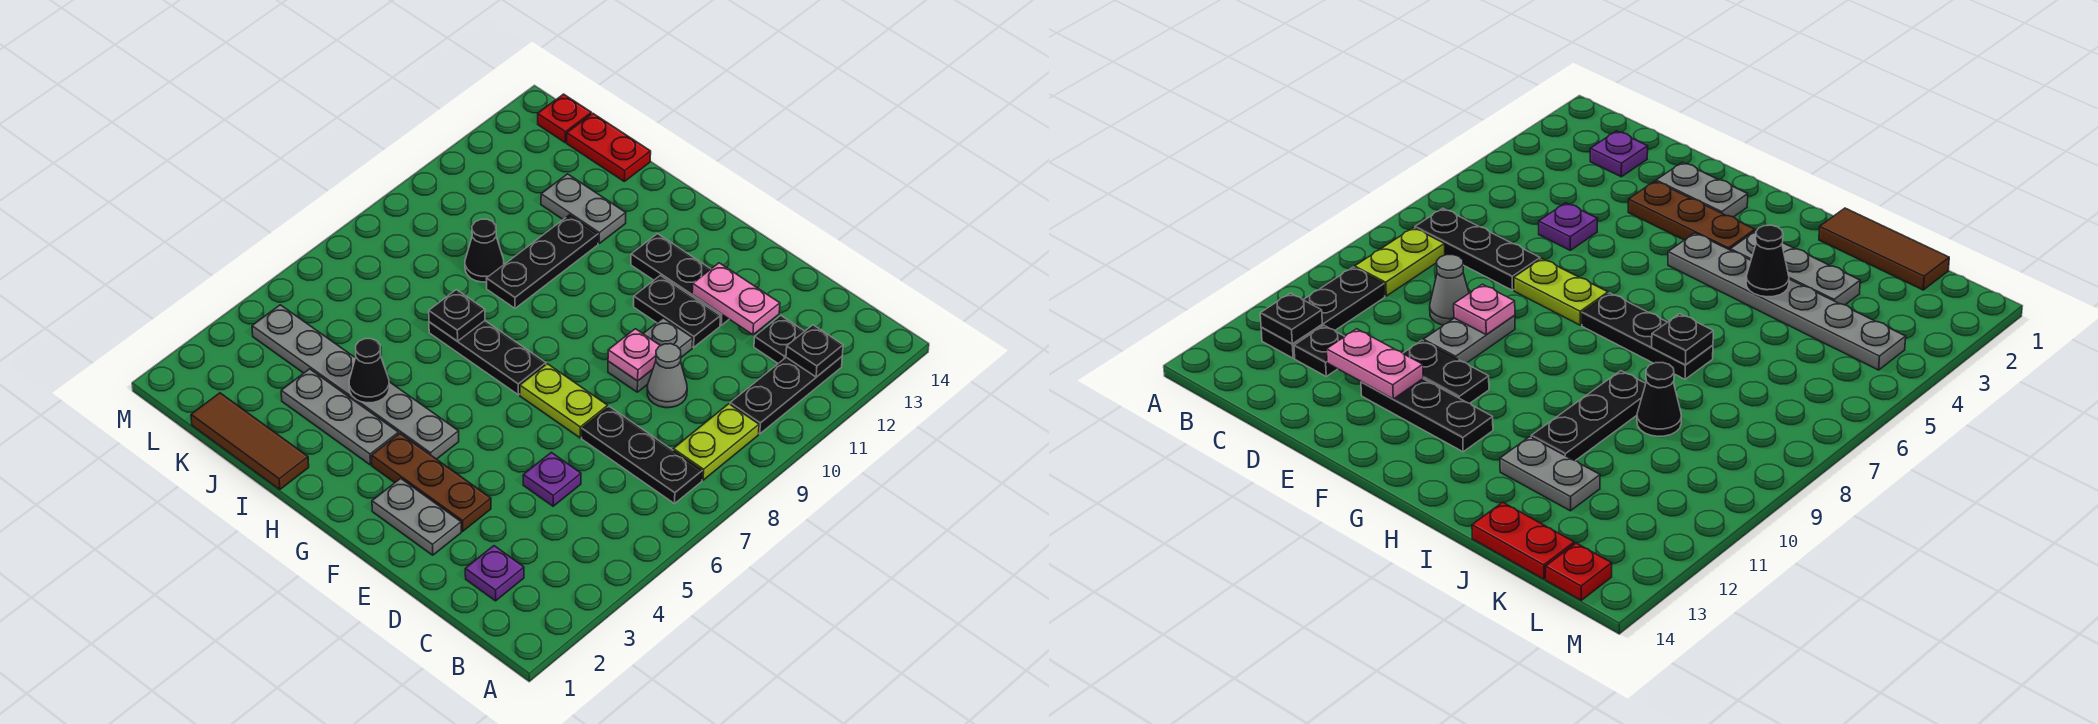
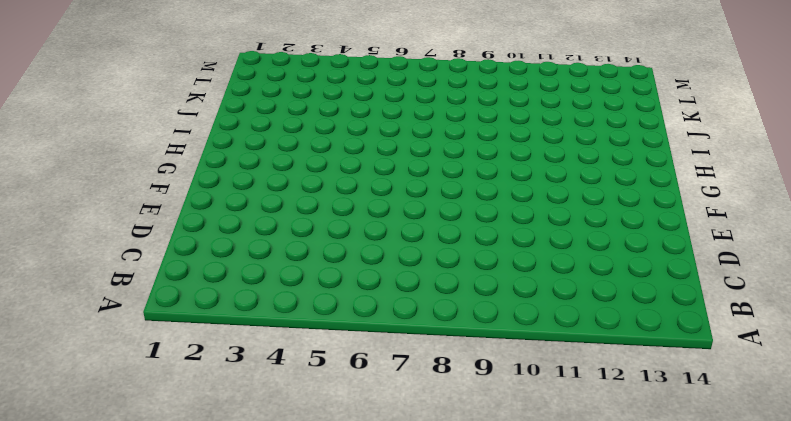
none -> black 1x3 plate [582,406,702,504]
none -> lime 1x2 plate [673,404,759,480]
none -> black 1x3 plate [730,357,842,434]

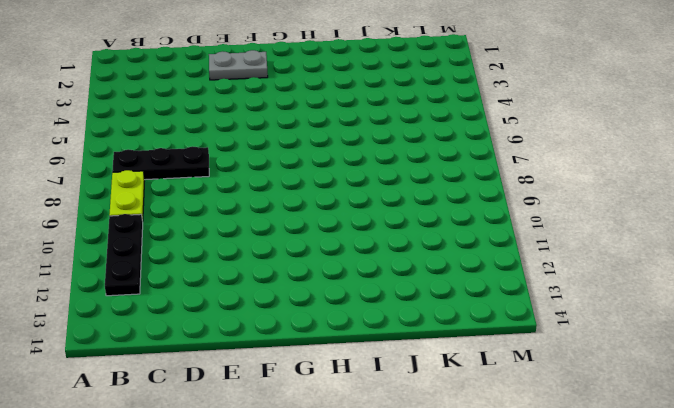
none -> purple 1x1 plate [465,546,524,601]
none -> black 1x1 plate [754,316,805,363]
none -> purple 1x1 plate [523,452,581,506]

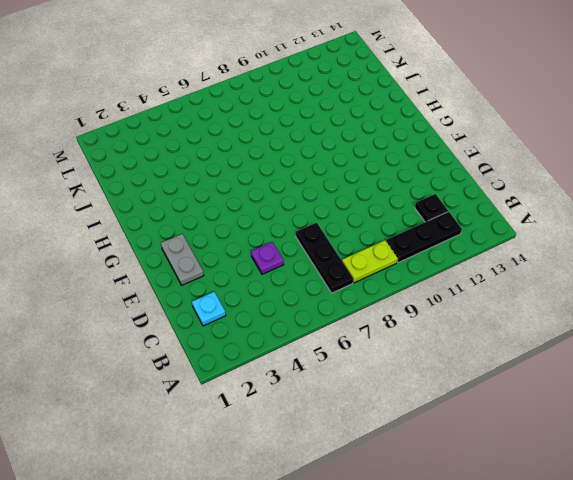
cyan 1x1 plate [192,292,226,326] -> purple 1x1 plate [465,546,524,601]
none -> grey 1x1 cone [647,344,687,408]
none -> brown 1x3 plate [372,434,491,531]
none -> lime 1x2 plate [520,364,608,438]

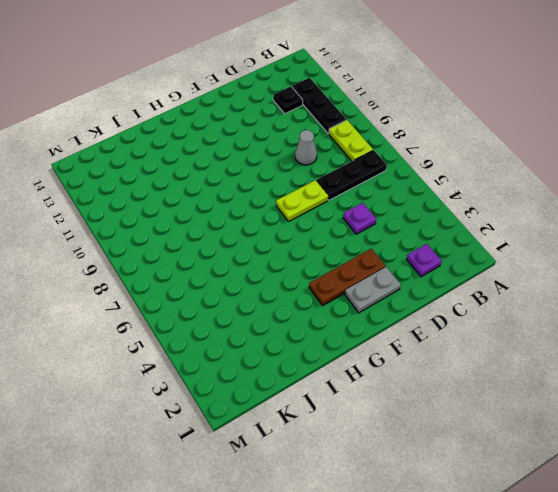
none -> grey 1x2 plate [608,318,693,392]
none -> black 1x2 plate [634,275,720,347]
none -> black 1x3 plate [631,234,729,325]

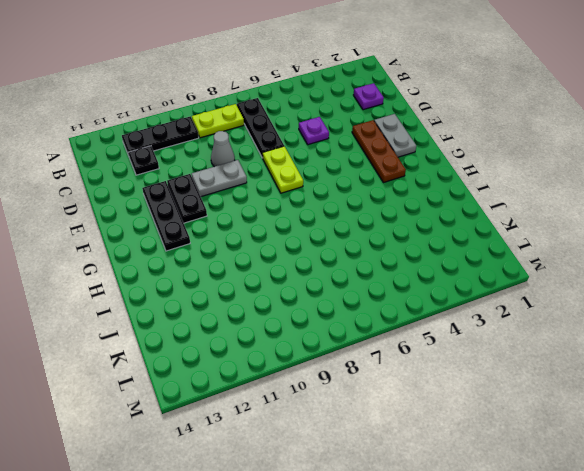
none -> grey 1x6 plate [252,305,459,459]
none -> black 1x3 plate [429,321,546,395]
none -> grey 1x3 plate [281,369,399,465]

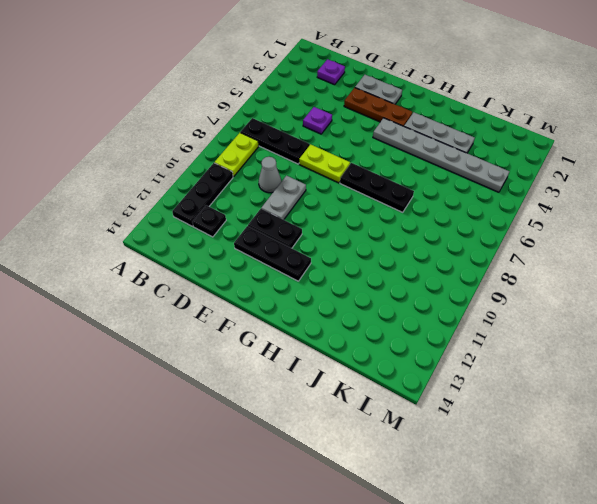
none -> brown 1x3 tile [191,393,309,489]
none -> black 1x3 plate [486,215,598,308]
none -> grey 1x2 plate [541,174,626,243]

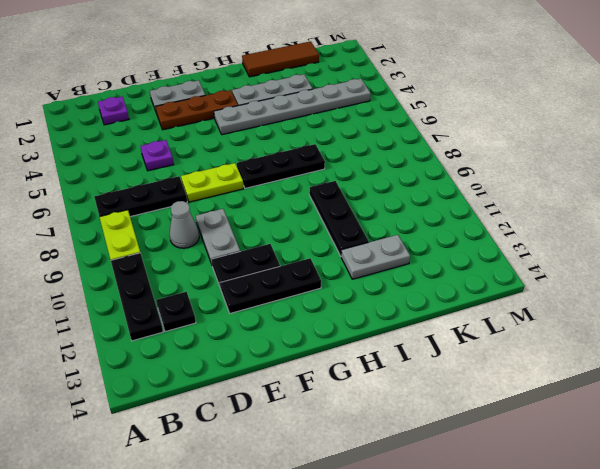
none -> black 1x1 cone [465,219,504,282]
none -> red 1x2 plate [567,113,651,181]
none -> red 1x1 plate [538,94,591,142]

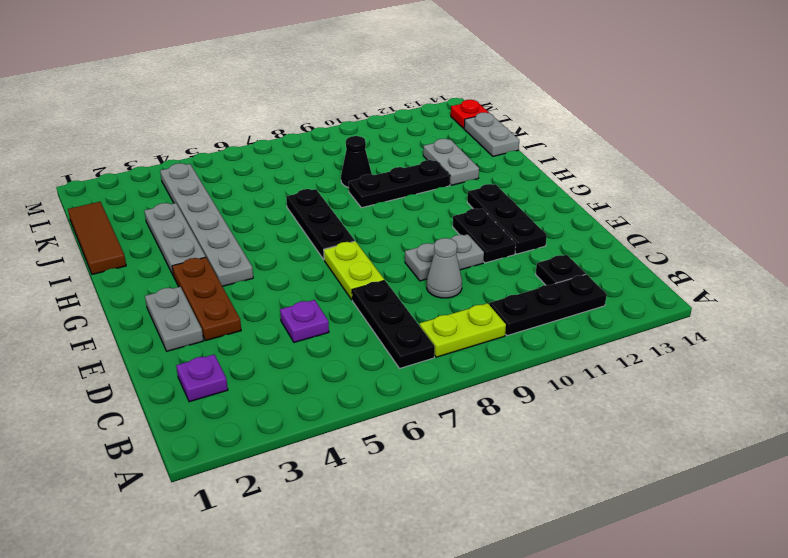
grey 1x2 plate [464,112,519,156] -> red 1x2 plate [567,113,651,181]
none -> black 1x1 plate [786,325,843,377]
none -> pink 1x2 plate [692,263,780,335]
none -> pink 1x1 plate [608,329,660,381]

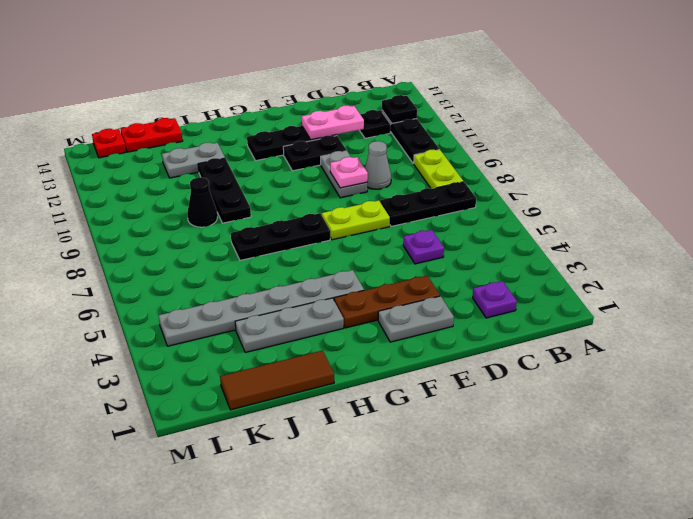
none -> black 1x1 cone [349,339,389,403]
none -> black 1x1 plate [429,290,485,341]

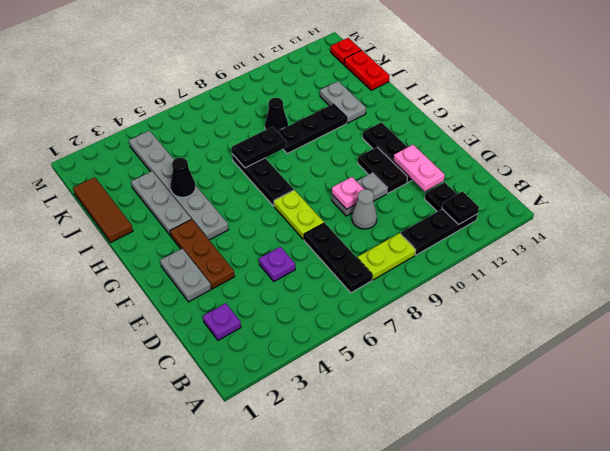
black 1x2 plate [232,127,286,168] -> black 1x1 plate [429,290,485,341]

